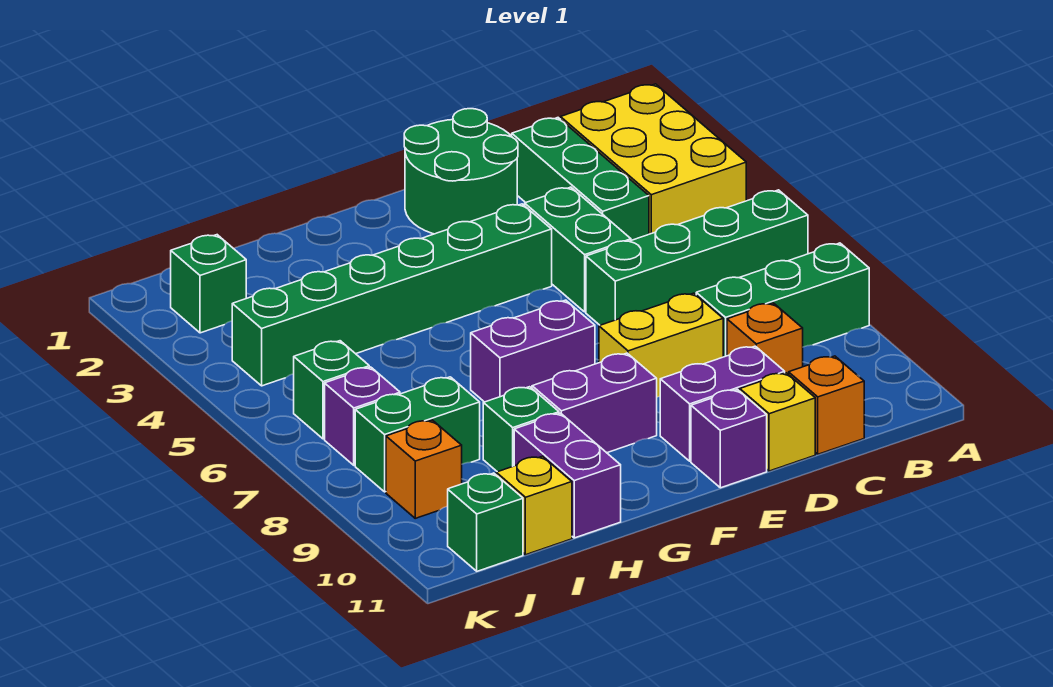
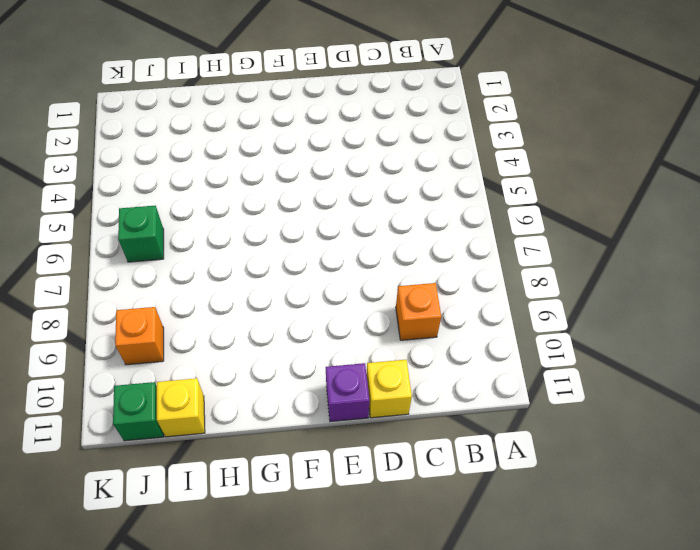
none -> yellow 2x3 brick [561,84,746,234]
none -> green 1x4 brick [586,190,808,325]
none -> green 1x3 brick [696,243,869,357]

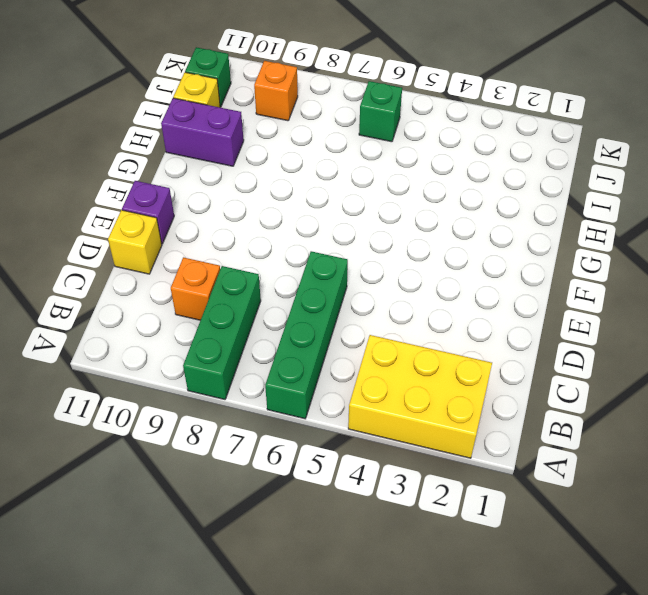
none -> green 1x3 brick [512,118,649,240]
none -> orange 1x1 brick [789,356,864,454]
none -> green 2x2 round brick [404,109,518,234]

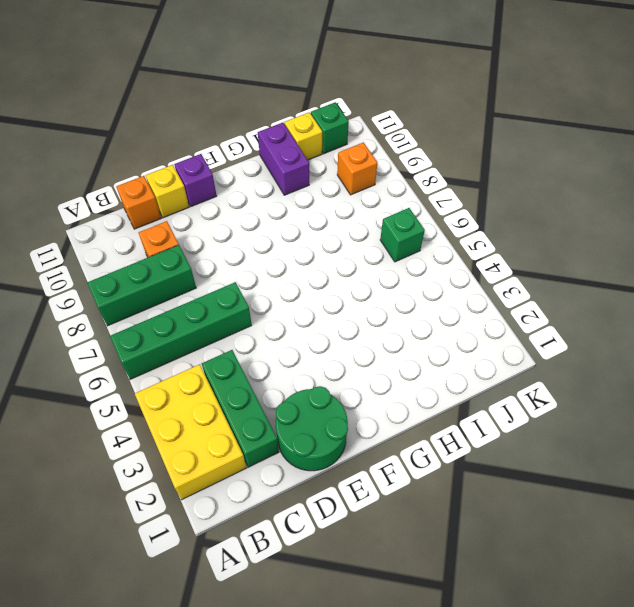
none -> green 1x2 brick [525,187,631,312]
none -> yellow 1x2 brick [599,293,723,397]
none -> purple 1x2 brick [660,346,785,461]

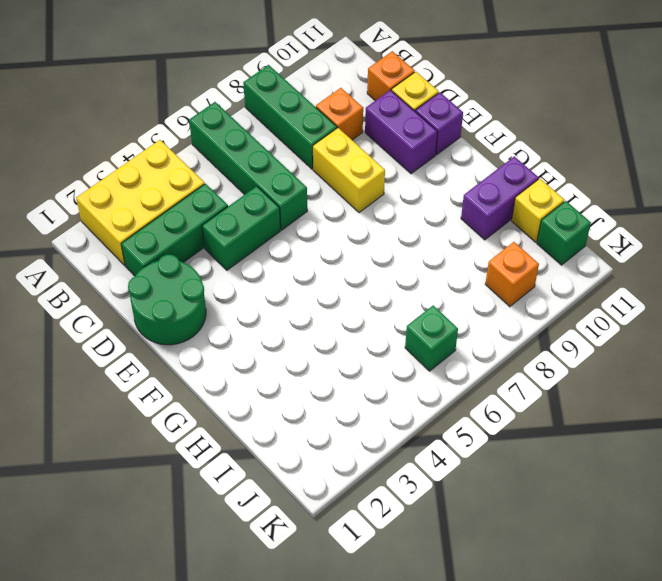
none -> green 1x6 brick [232,204,552,386]
none -> purple 1x2 brick [471,300,595,402]
none -> purple 1x2 brick [532,353,657,453]

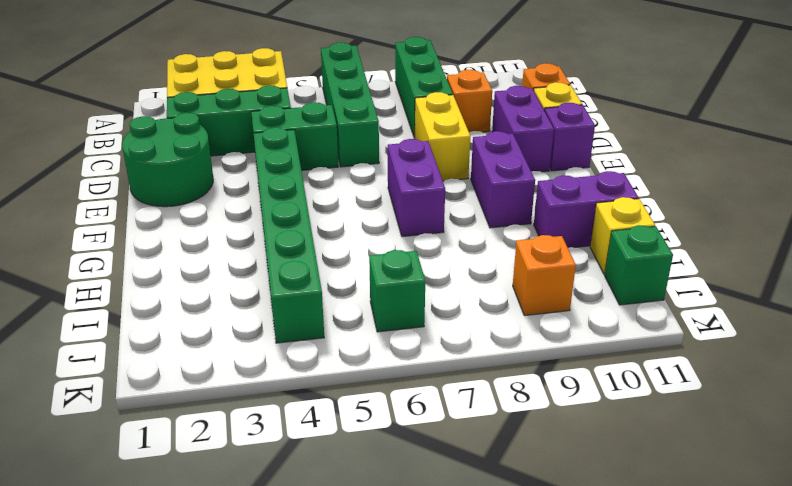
none -> green 1x1 brick [483,387,559,472]
none -> green 1x2 brick [355,377,480,492]
none -> green 1x1 brick [171,235,246,333]

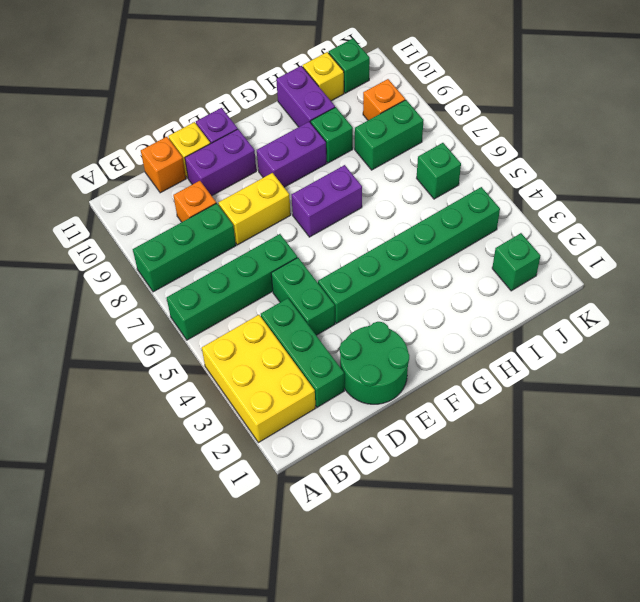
none -> purple 1x1 brick [325,367,400,465]

